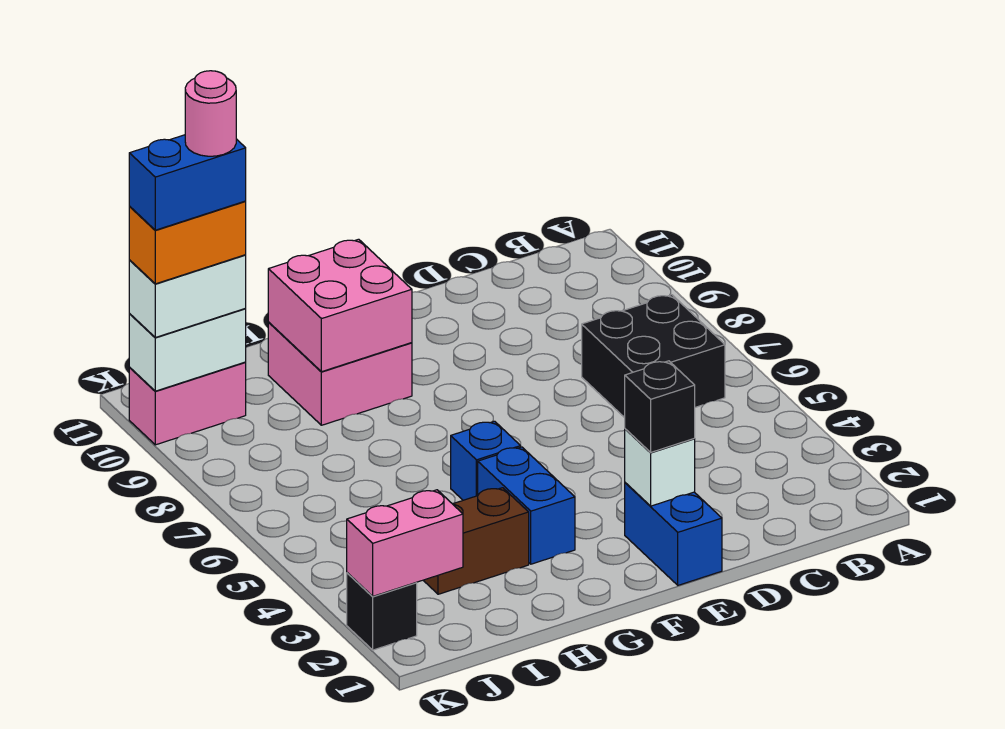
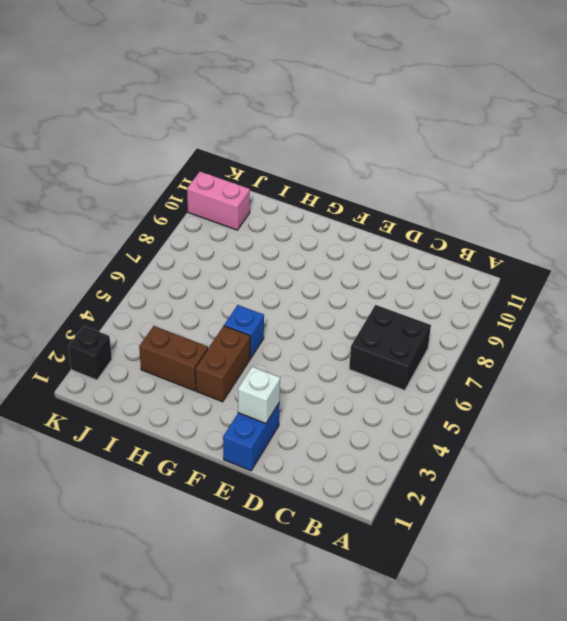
brown 1x2 brick [195,326,250,402] -> blue 1x2 brick [478,447,575,564]
none -> pink 2x2 brick [268,323,412,425]
none -> pink 2x2 brick [268,239,412,372]
none -> pink 1x2 brick [347,490,463,596]

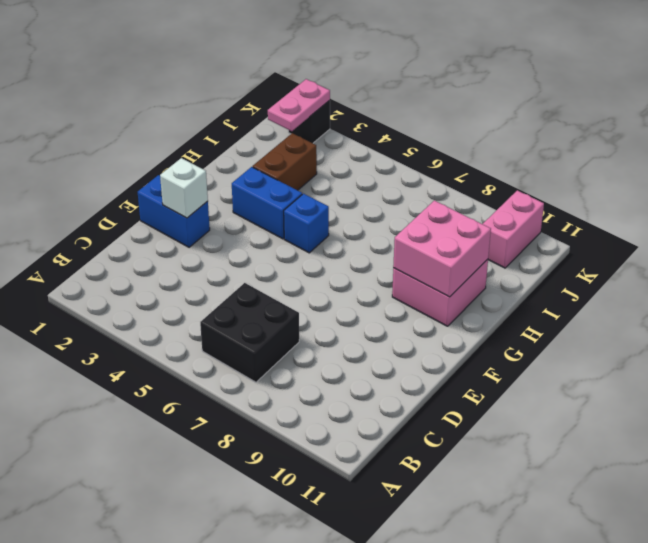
pink 1x2 plate [268,79,330,131] -> pink 1x2 brick [347,490,463,596]
none -> white 1x2 brick [129,309,246,391]
none -> black 1x1 brick [625,361,695,453]
none -> white 1x2 brick [129,255,246,337]

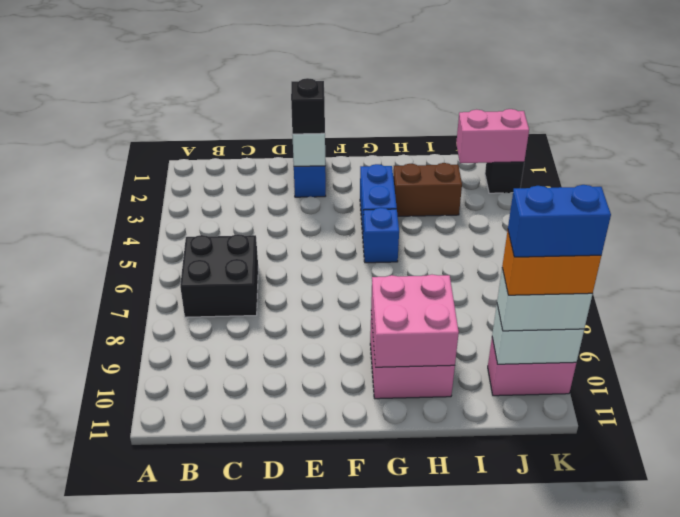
none -> pink 1x1 round brick [185,71,236,156]

